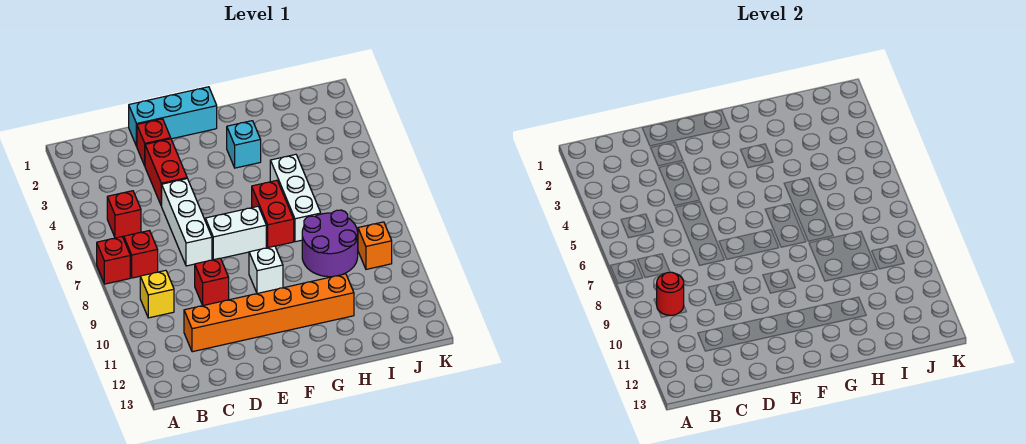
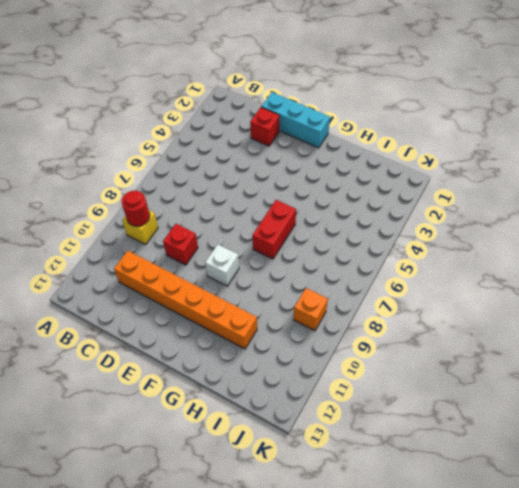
none -> red 1x1 brick [97,237,130,284]
none -> red 1x1 brick [107,191,141,238]
none -> red 1x1 brick [124,231,158,278]

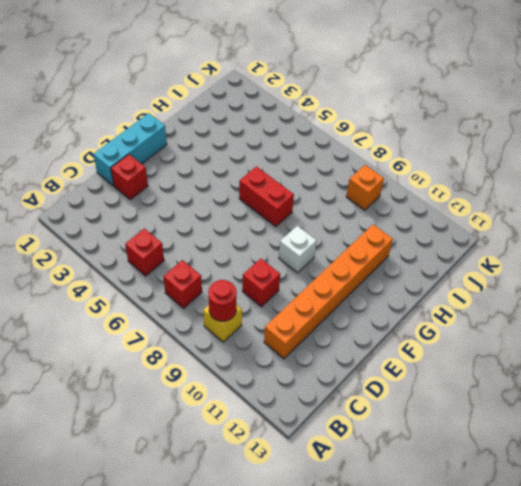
none -> red 1x1 brick [97,237,130,284]
none -> red 1x2 brick [145,139,187,206]
none -> white 1x3 brick [162,179,212,266]

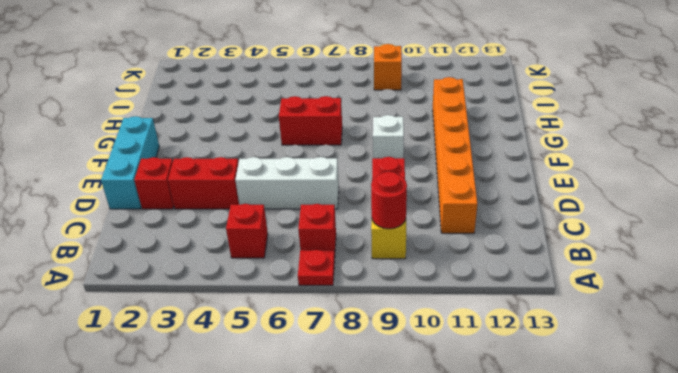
red 1x1 plate [298,250,335,285] -> red 1x1 brick [97,237,130,284]
none -> white 1x2 brick [205,206,266,260]
none -> cyan 1x1 brick [227,121,261,168]
none -> white 1x3 brick [270,154,321,242]

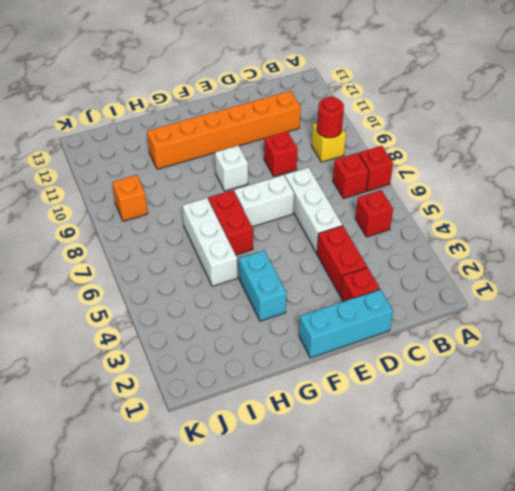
cyan 1x2 brick [239,250,286,321] -> cyan 1x1 brick [227,121,261,168]
none -> purple 2x2 round brick [302,210,358,277]

